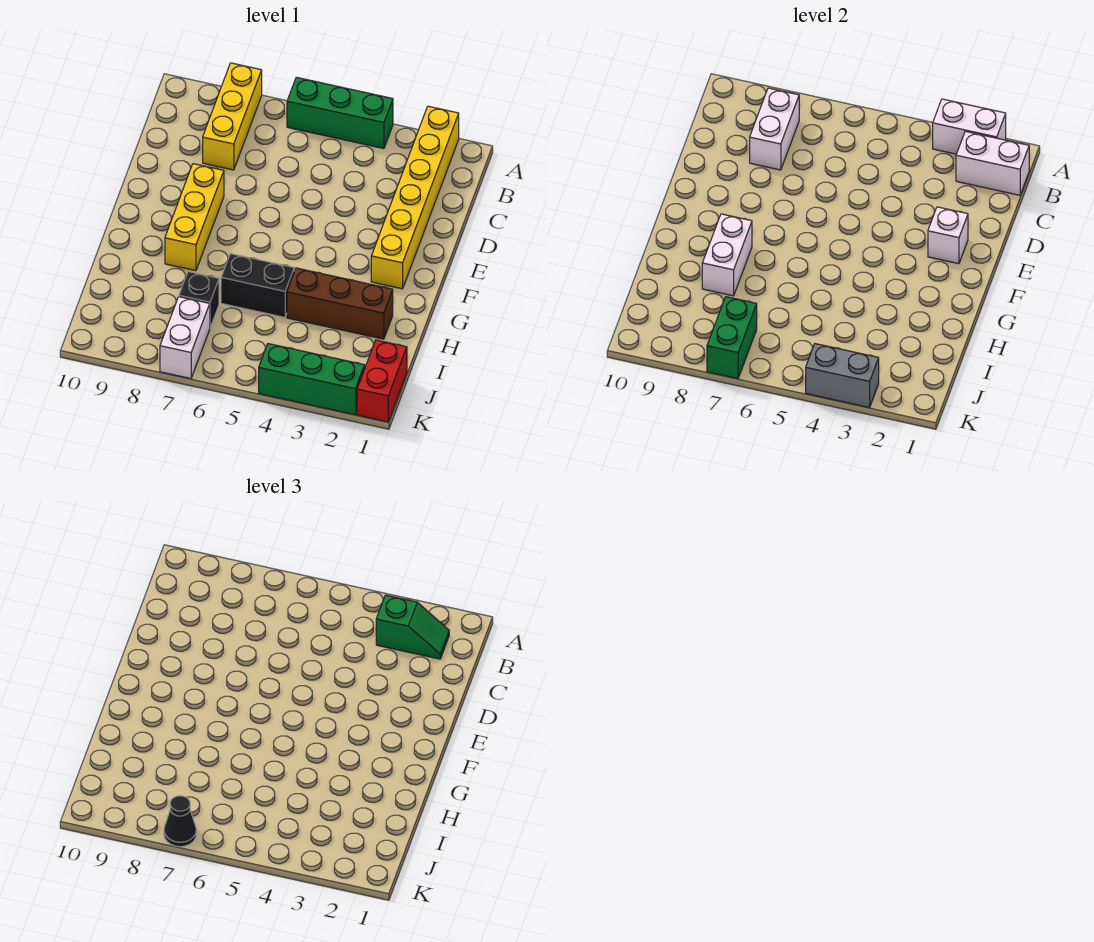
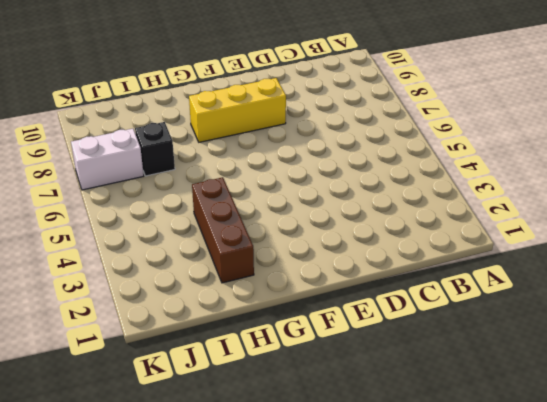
none -> yellow 1x6 brick [371,106,459,289]
none -> green 1x3 brick [287,77,393,149]
none -> yellow 1x3 brick [203,63,262,170]

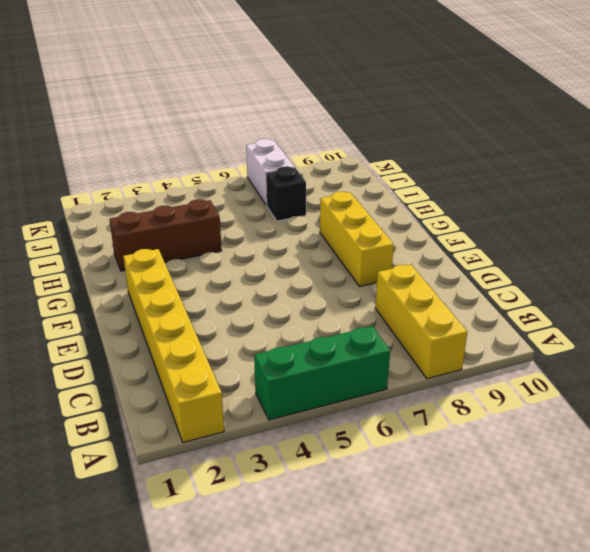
none -> black 1x2 brick [221,254,294,317]
none -> red 1x2 brick [357,340,407,422]
none -> green 1x3 brick [259,344,365,415]

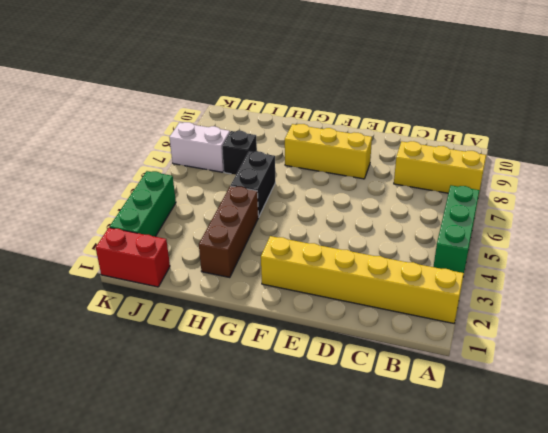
none -> white 1x2 brick [933,99,1006,154]
none -> white 1x2 brick [956,131,1029,195]
none -> white 1x2 brick [750,88,799,170]

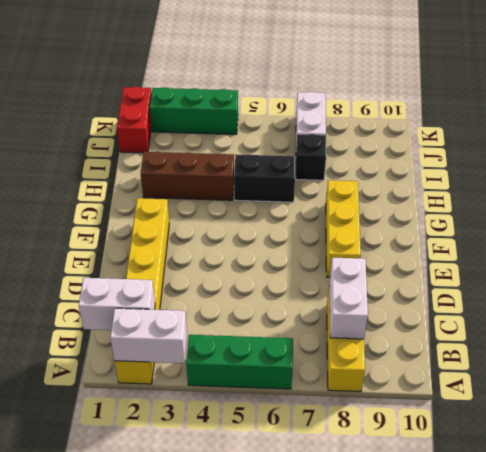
none -> white 1x1 brick [928,207,968,264]
none -> white 1x2 brick [702,214,752,296]
none -> green 1x2 brick [707,297,757,379]

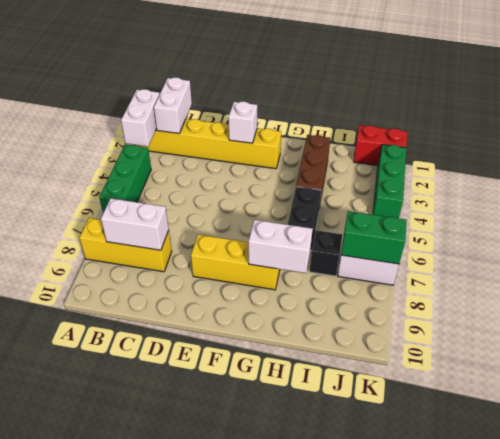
none -> grey 1x2 brick [806,344,879,407]
none -> green 1x2 slope [376,595,449,659]
none -> black 1x1 cone [164,796,196,847]

